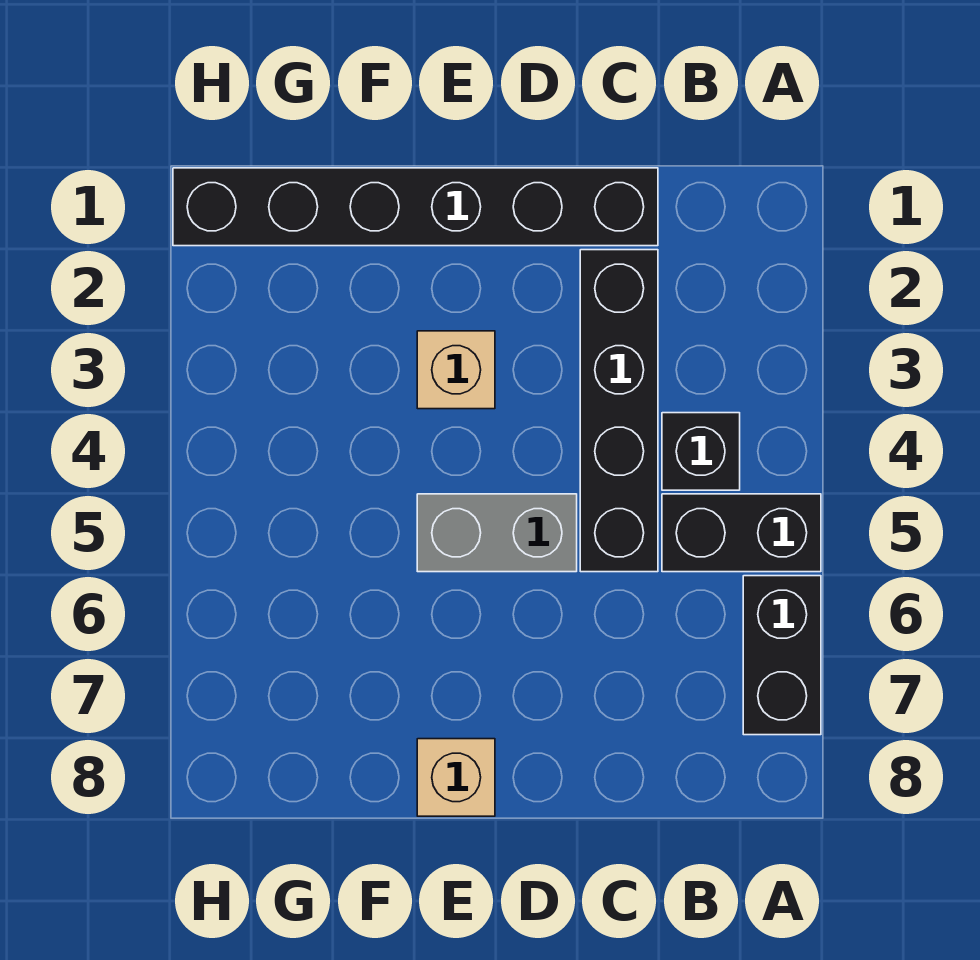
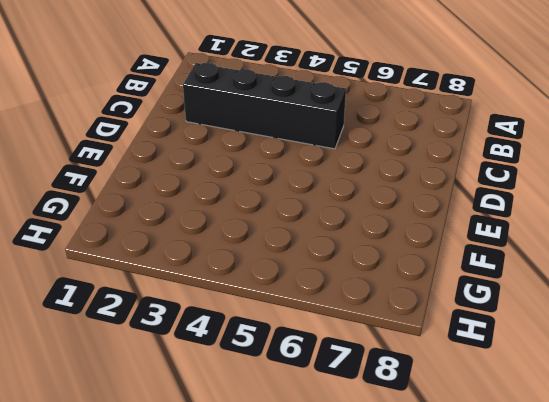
none -> black 1x2 brick [662,494,821,572]
none -> black 1x2 brick [743,576,821,735]

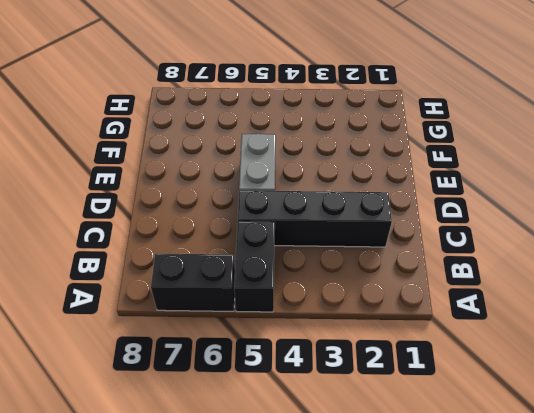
none -> black 1x1 brick [662,413,740,490]
none -> black 1x6 brick [173,168,658,246]

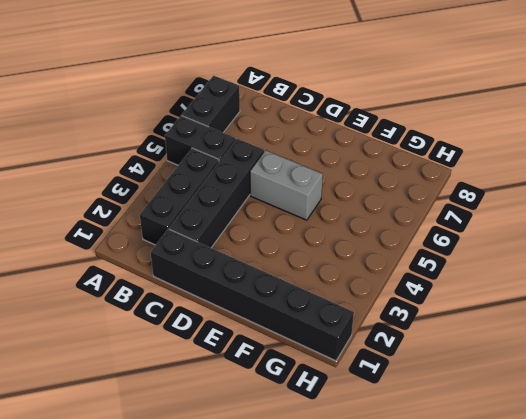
black 1x3 brick [140,148,219,245] -> black 1x1 brick [662,413,740,490]
none -> tan 1x1 brick [417,331,495,409]
none -> tan 1x1 brick [417,739,495,816]

